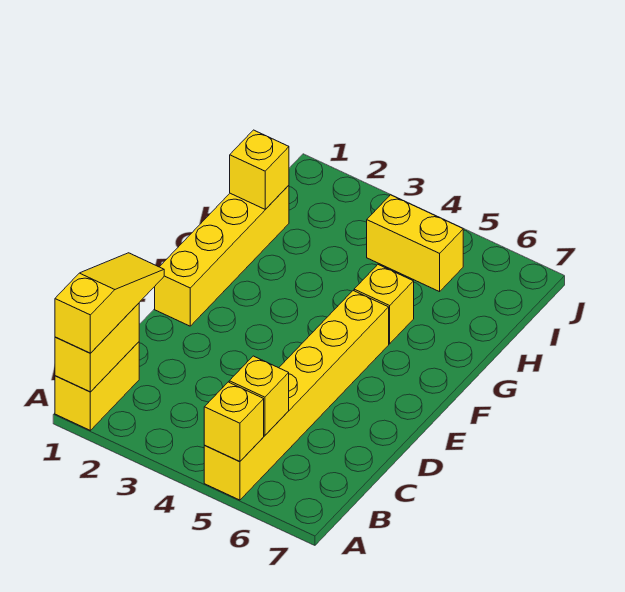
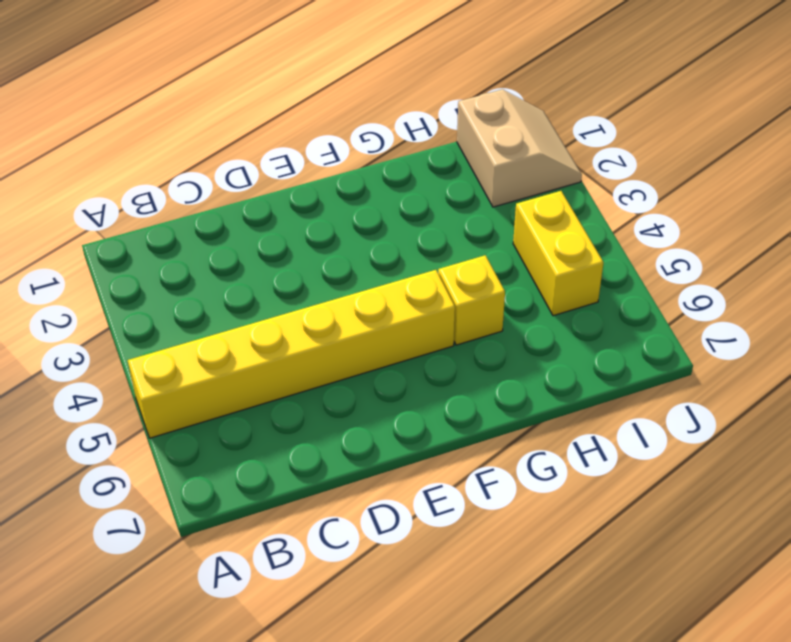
tan 2x2 slope [457,89,582,207] -> none
none -> yellow 1x2 brick [55,342,139,430]
none -> yellow 1x4 brick [155,185,289,326]

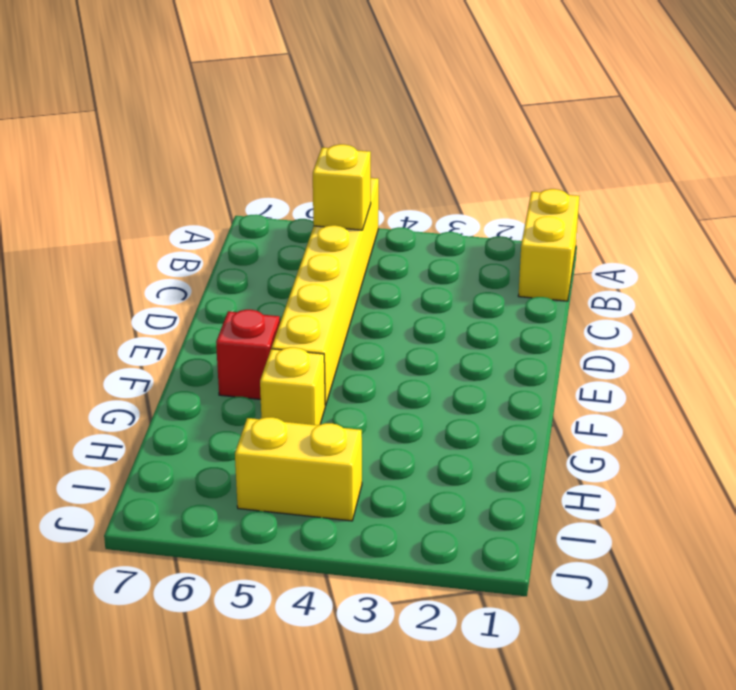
red 1x1 brick [216,310,280,399] -> none
none -> yellow 1x4 brick [155,185,289,326]
none -> yellow 1x2 brick [55,303,139,392]

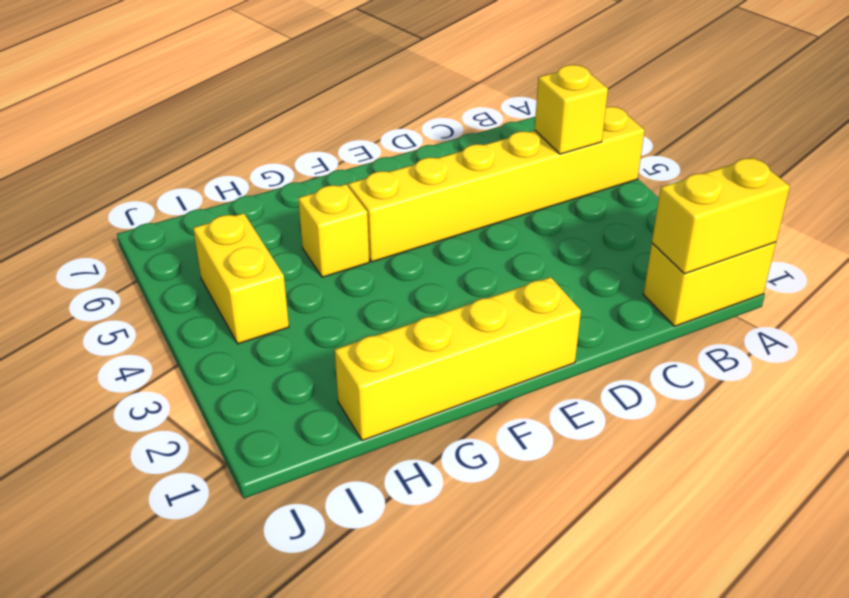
none -> yellow 1x1 brick [204,382,264,462]
none -> yellow 1x1 brick [230,130,289,209]

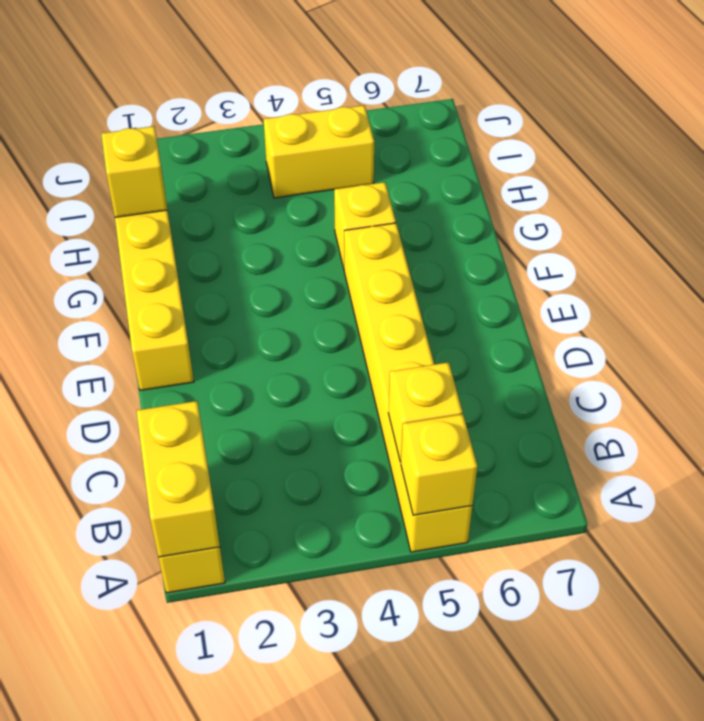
none -> yellow 1x3 slope [55,253,164,353]

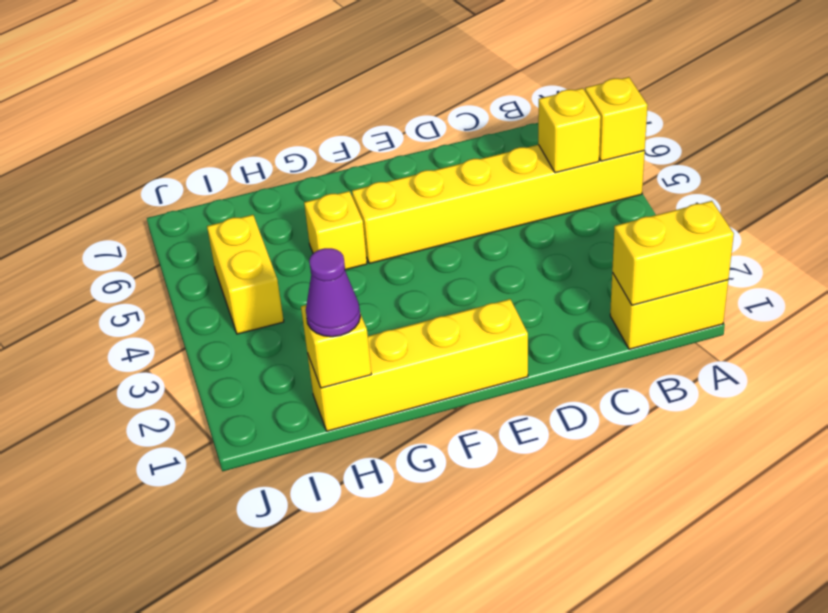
purple 1x1 cone [306,248,360,337] -> none
none -> yellow 1x3 slope [55,253,164,353]

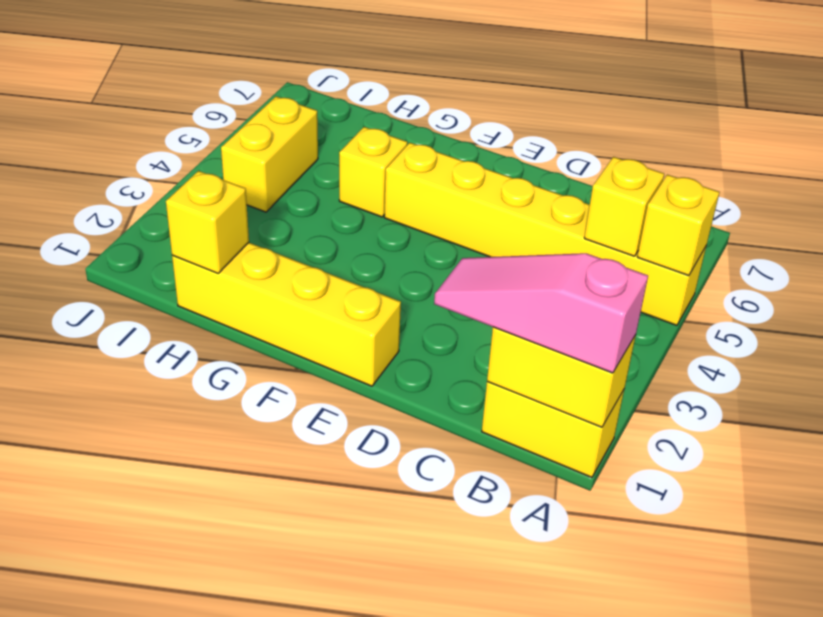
pink 1x3 slope [434,253,648,373] -> yellow 1x3 slope [55,253,164,353]

